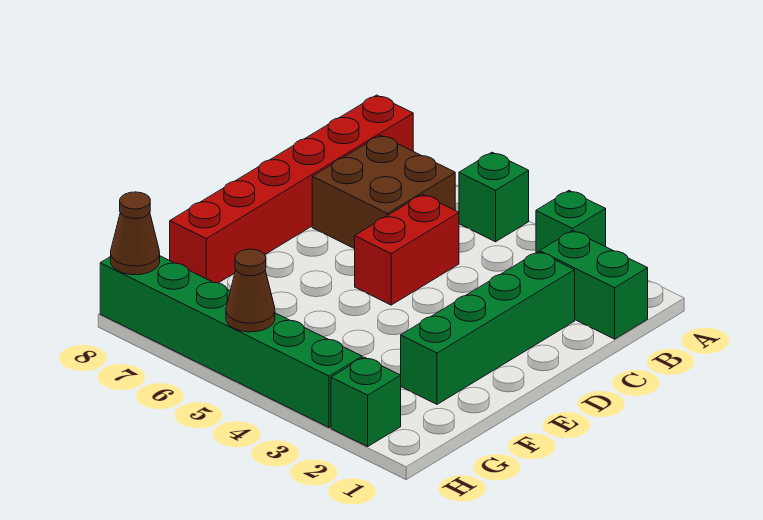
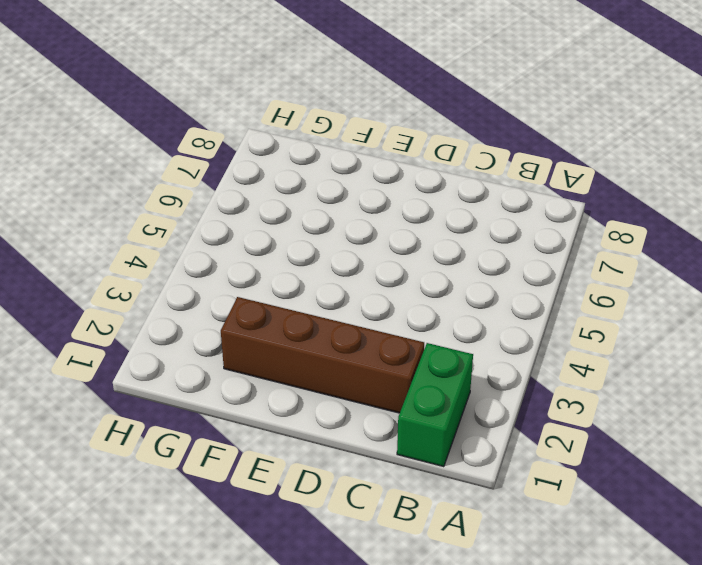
brown 1x4 brick [221,297,424,413] -> green 1x4 brick [401,252,575,404]
none -> green 1x1 brick [536,191,606,252]
none -> green 1x1 brick [459,152,529,242]

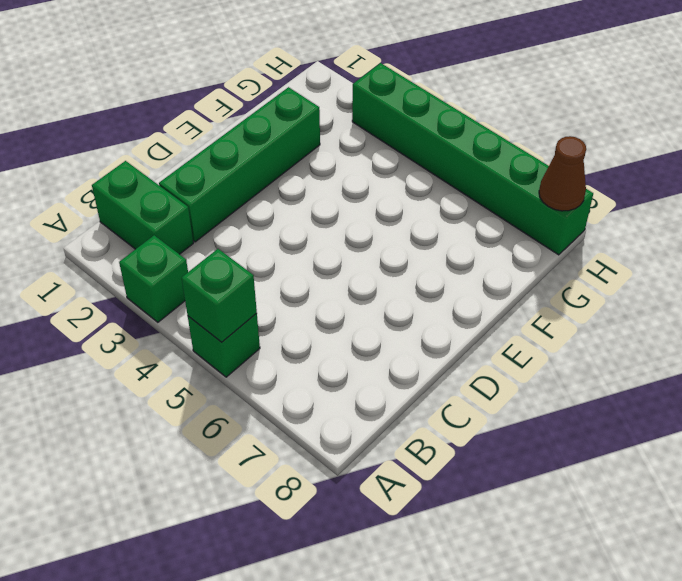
green 1x1 brick [182,249,257,342] -> green 1x1 brick moved to [331,357,401,447]
none -> red 1x6 brick [170,95,413,283]
none -> brown 2x2 brick [312,135,455,249]

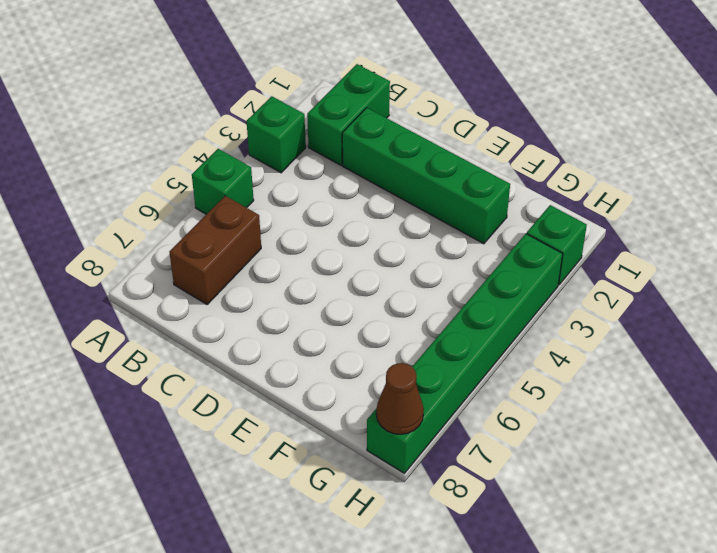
brown 1x2 brick [169,196,261,304] -> brown 2x2 brick [312,135,455,249]
none -> red 1x6 brick [170,95,413,283]
none -> red 1x2 brick [355,195,459,305]

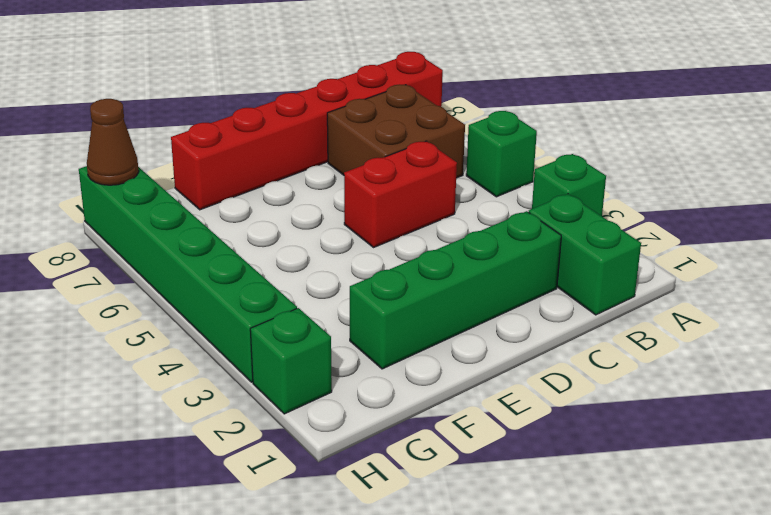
none -> brown 1x1 cone [226,249,275,332]

